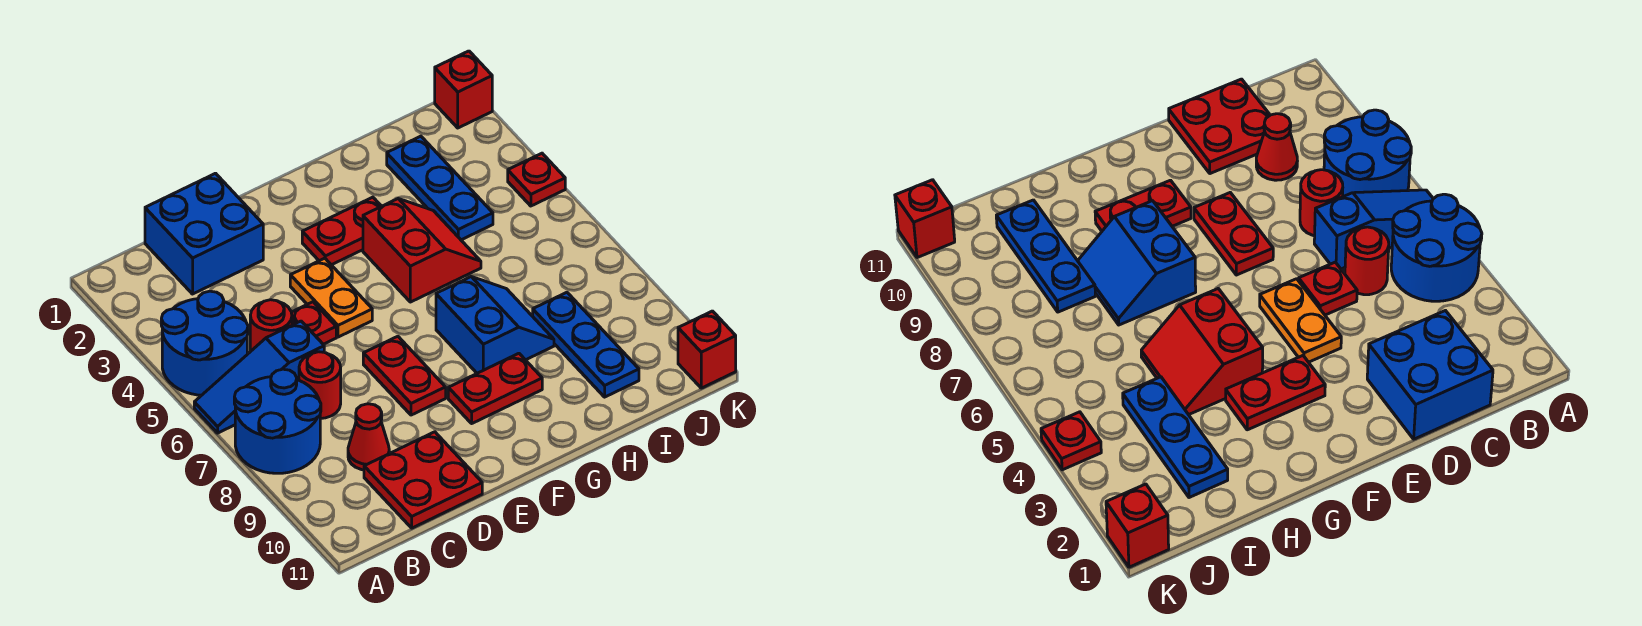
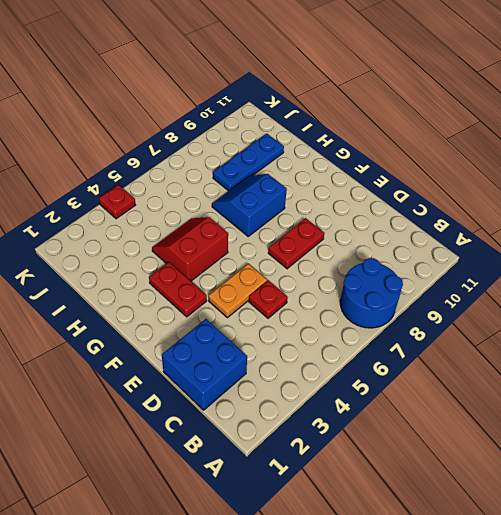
none -> blue 2x2 round brick [161,291,248,395]
none -> blue 1x3 slope [194,321,324,433]
none -> red 1x1 round brick [250,300,292,351]

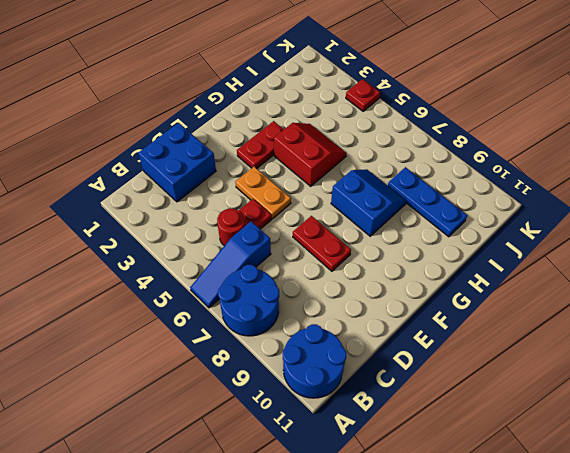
blue 2x2 round brick [283,324,346,398] -> blue 2x2 round brick moved to [161,291,248,395]
none -> red 1x1 round brick [299,352,341,418]
none -> red 1x1 cone [348,404,389,470]
none -> red 2x2 plate [364,432,482,528]

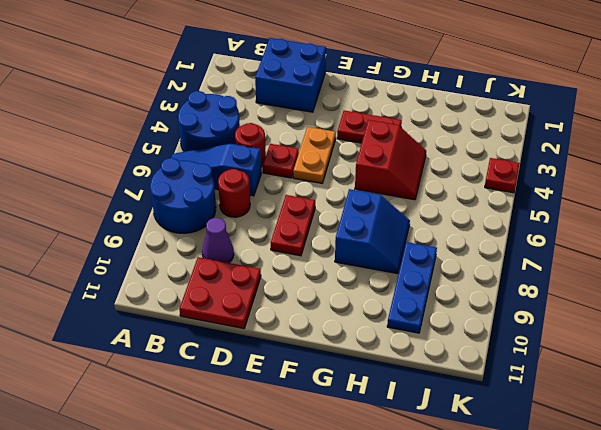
purple 1x1 cone [202,218,234,263] -> red 1x1 cone [348,404,389,470]
none -> red 1x2 plate [448,353,542,423]
none -> blue 1x3 plate [387,136,493,240]
none -> red 1x1 brick [435,51,492,128]

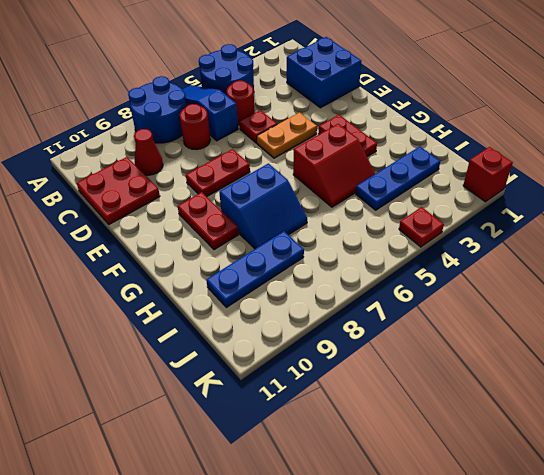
none -> red 1x1 brick [678,311,736,388]

